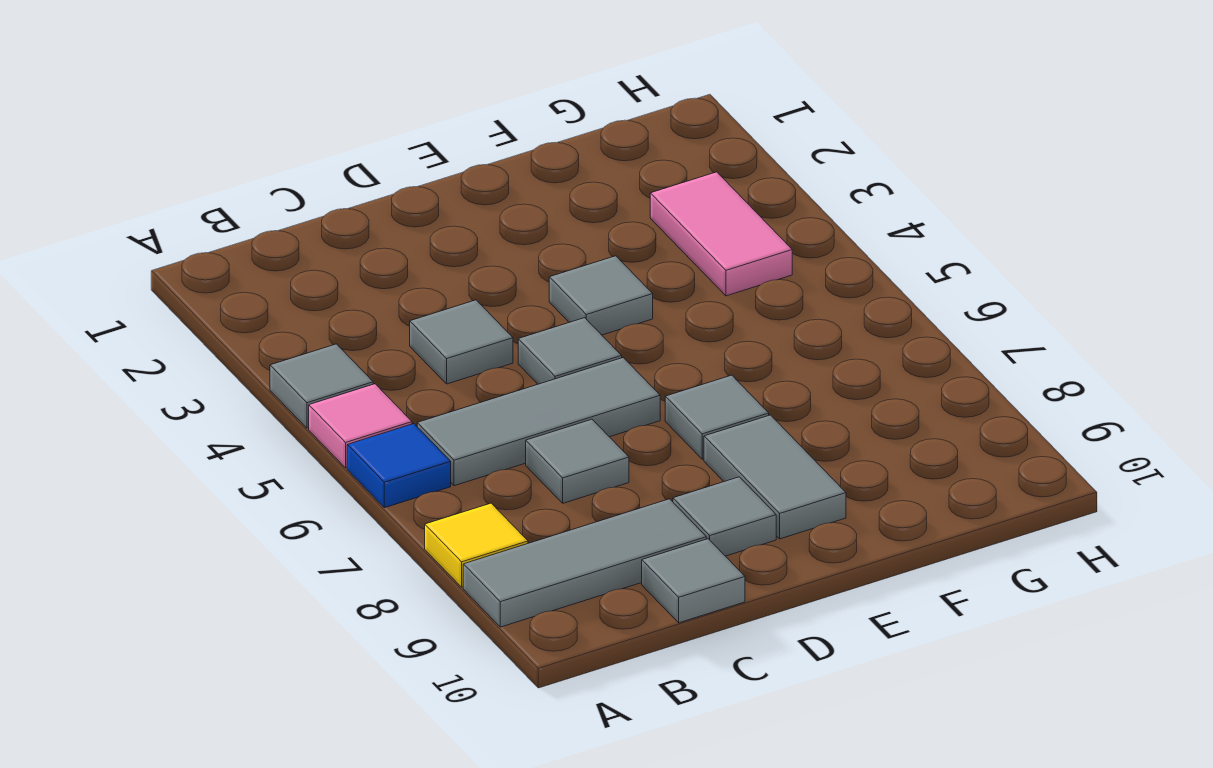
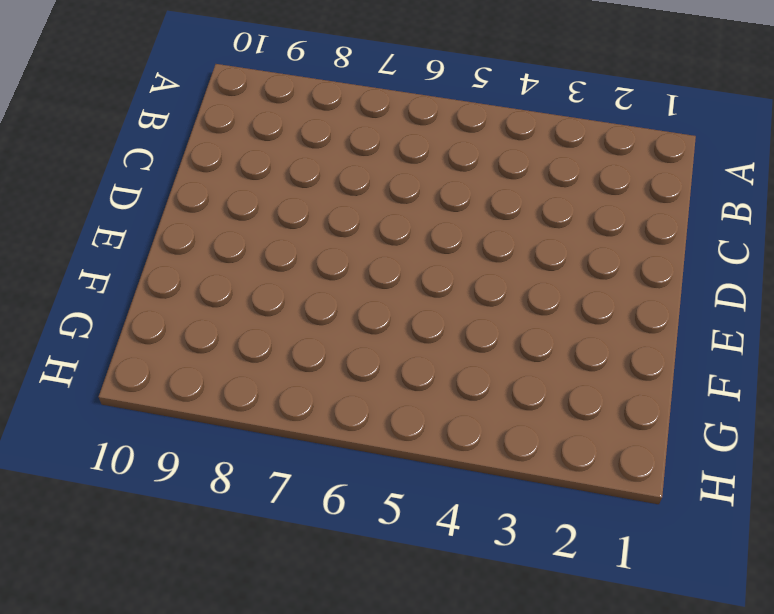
none -> grey 1x1 tile [270,344,373,428]
none -> pink 1x1 tile [309,384,412,468]
none -> blue 1x1 tile [347,424,451,508]

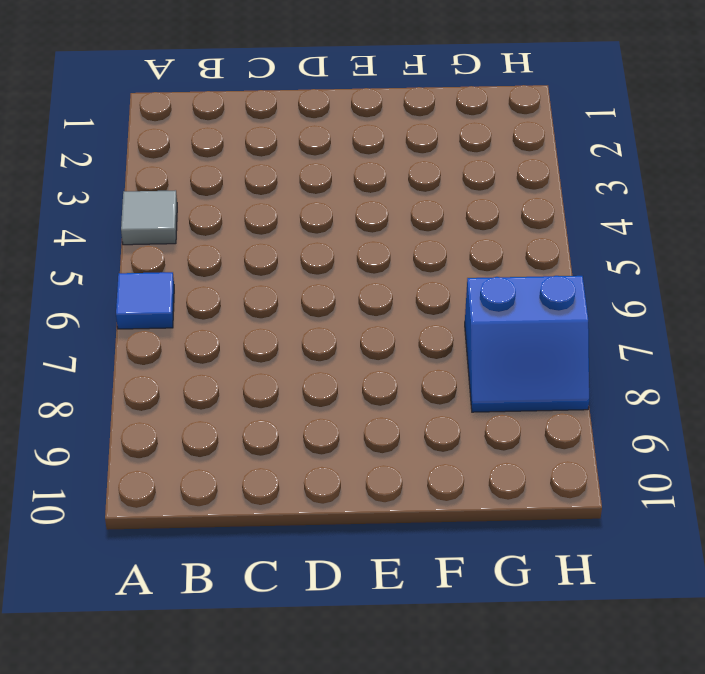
blue 2x2 slope [465,276,589,412] -> none
none -> pink 1x1 tile [309,384,412,468]
none -> yellow 1x1 tile [425,503,528,587]
none -> grey 1x3 tile [463,499,706,627]

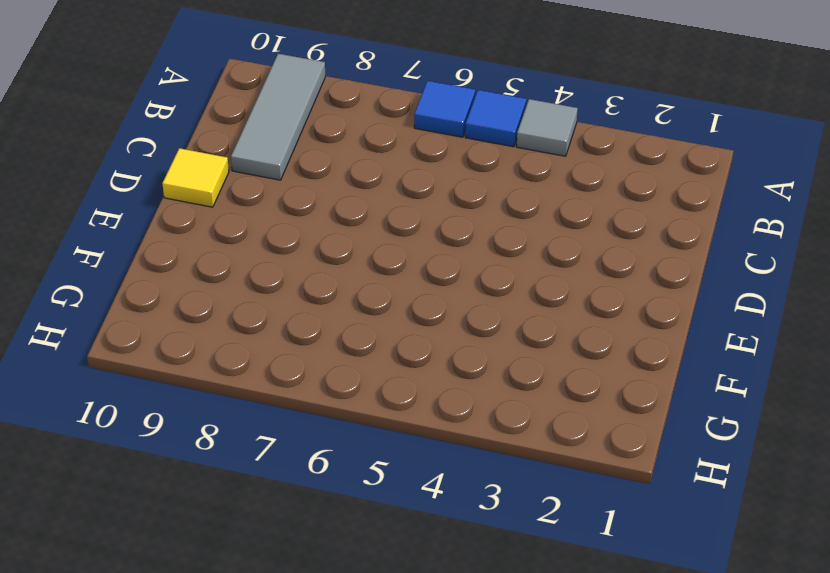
blue 1x1 tile [465,90,526,147] -> pink 1x1 tile [309,384,412,468]
yellow 1x1 tile [162,148,229,207] -> yellow 1x1 tile moved to [425,503,528,587]
none -> grey 1x3 tile [417,358,660,486]
none -> grey 1x1 tile [410,300,513,384]
none -> grey 1x1 tile [526,419,629,503]

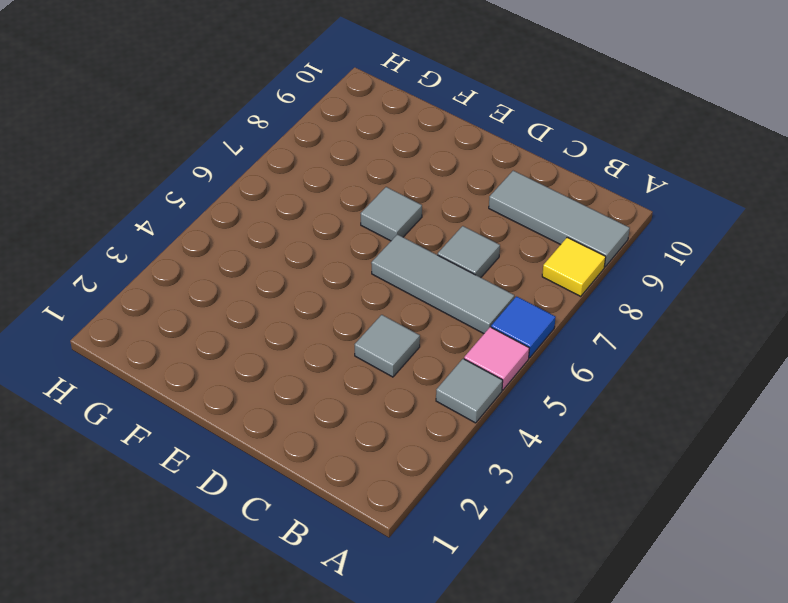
none -> grey 1x1 tile [642,539,745,623]
none -> grey 1x1 tile [518,318,622,384]
none -> grey 1x1 tile [673,477,776,556]

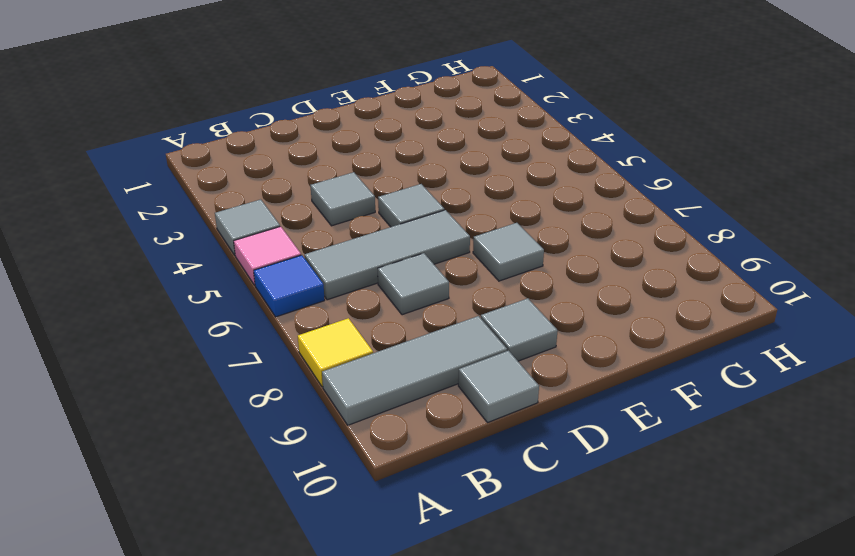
none -> grey 1x1 tile [549,256,653,335]
none -> grey 1x2 tile [704,415,846,539]
none -> pink 1x2 tile [650,172,792,296]

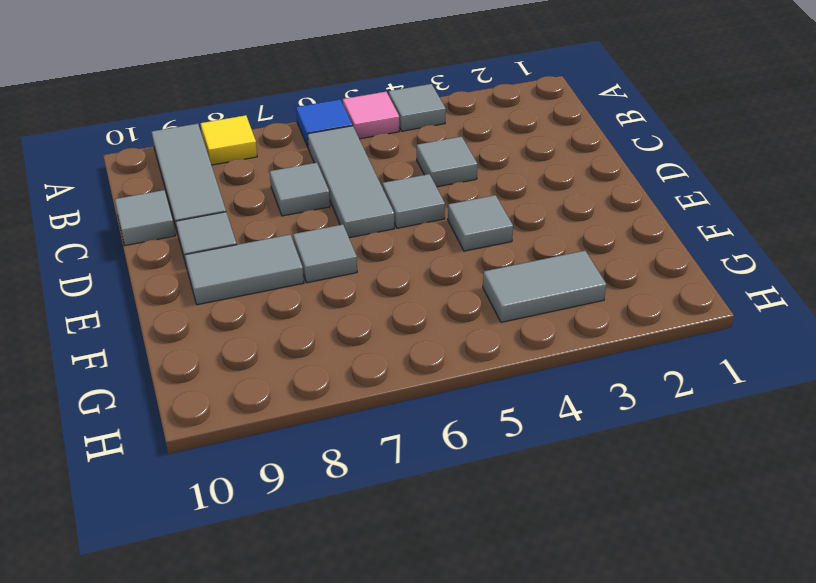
grey 1x2 tile [483,251,606,322] -> pink 1x2 tile [650,172,792,296]

